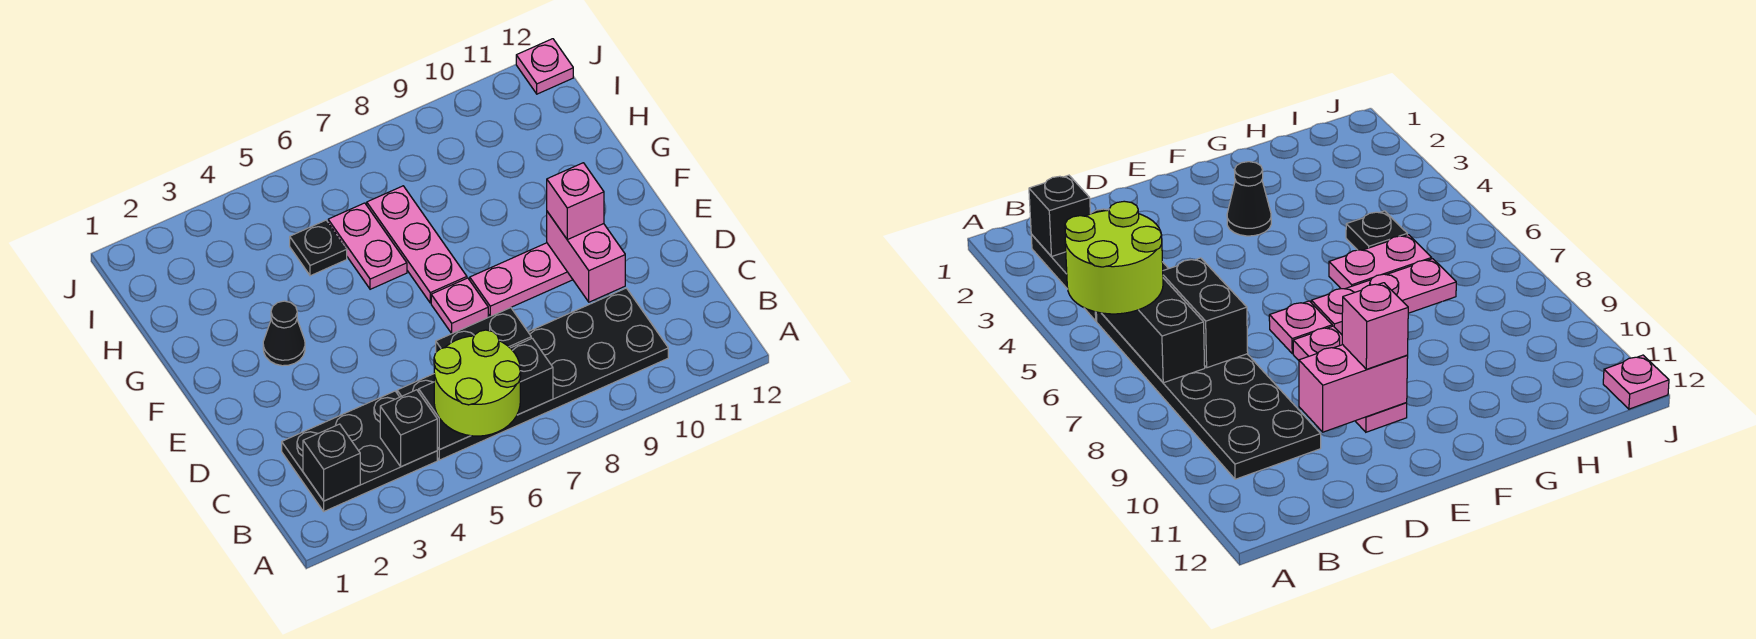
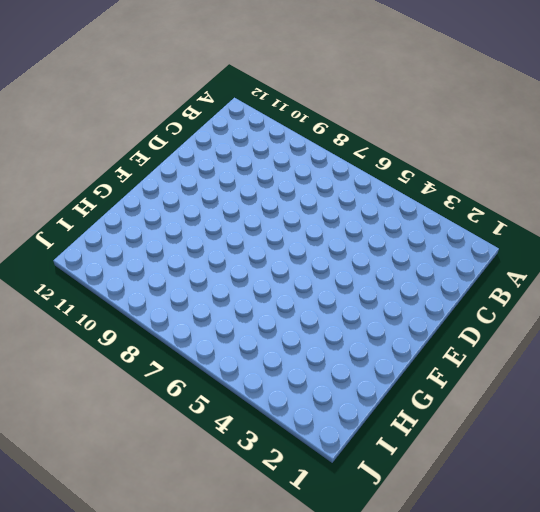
none -> black 2x3 plate [282,391,437,511]
none -> black 2x6 plate [397,288,668,460]
none -> pink 1x1 plate [431,278,488,333]

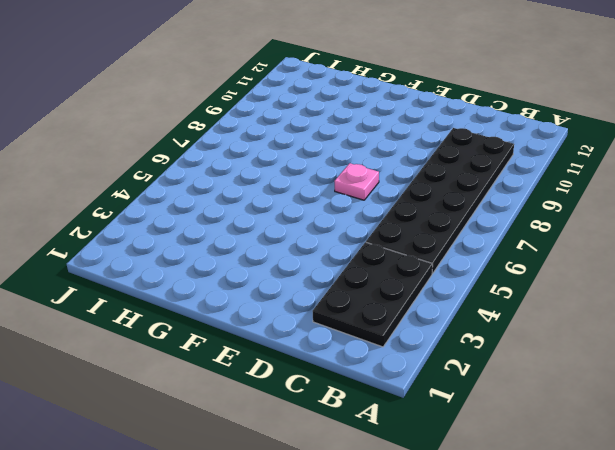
none -> pink 1x3 plate [470,243,573,316]
none -> black 1x1 cone [263,301,305,366]
none -> pink 1x3 plate [367,186,467,303]

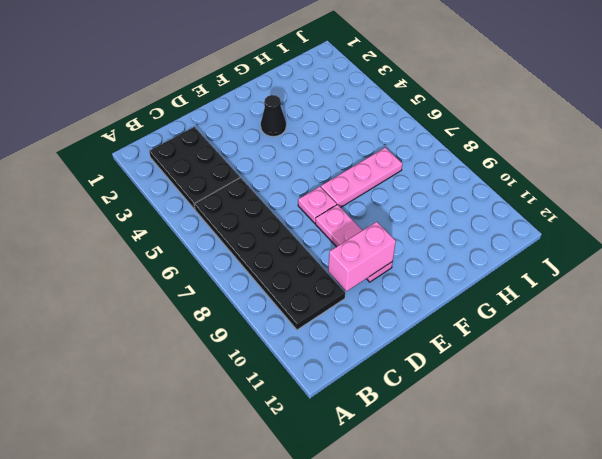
none -> pink 1x2 plate [328,203,407,289]
none -> black 1x1 plate [290,220,347,276]
none -> pink 1x1 plate [516,39,573,94]

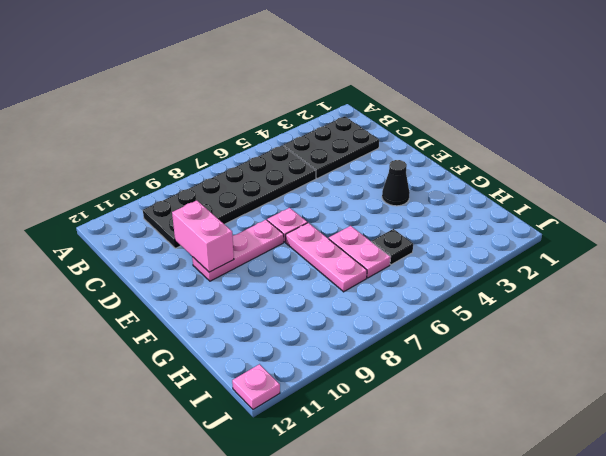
none -> black 1x1 brick [303,424,360,501]
none -> black 1x1 brick [380,390,437,467]
none -> black 1x3 brick [419,338,553,450]

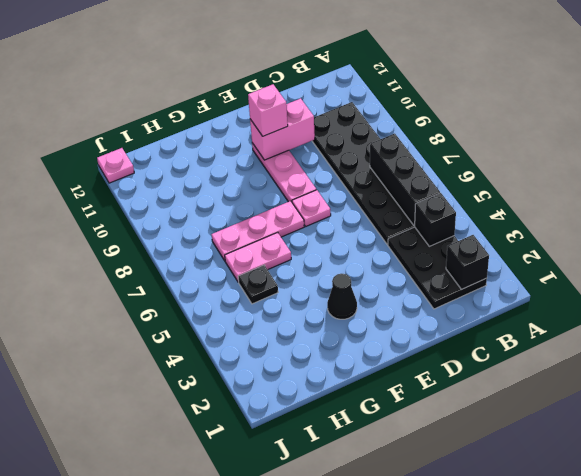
none -> black 1x2 brick [436,308,531,352]
none -> lime 2x2 round brick [434,330,521,436]

